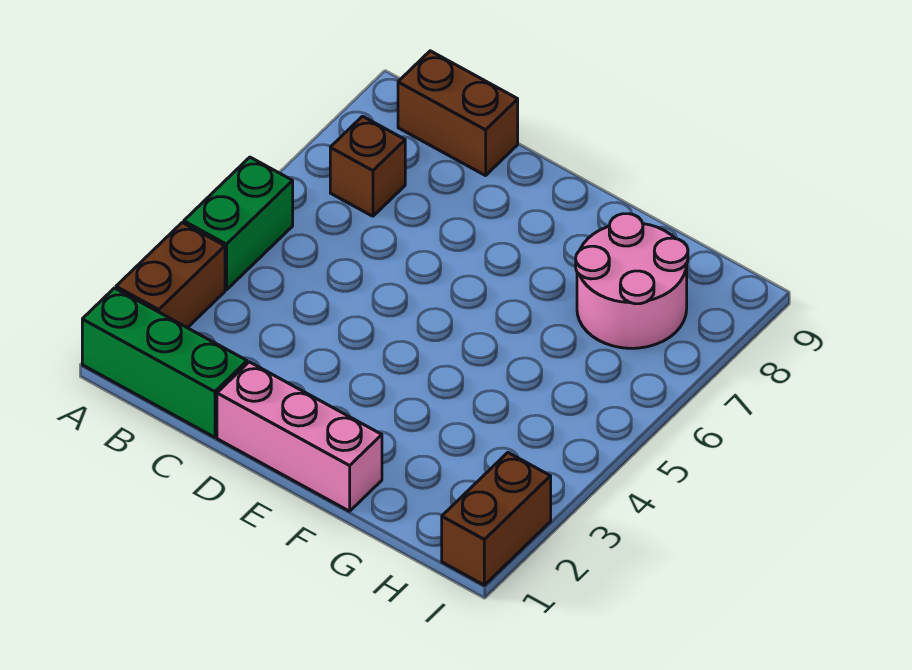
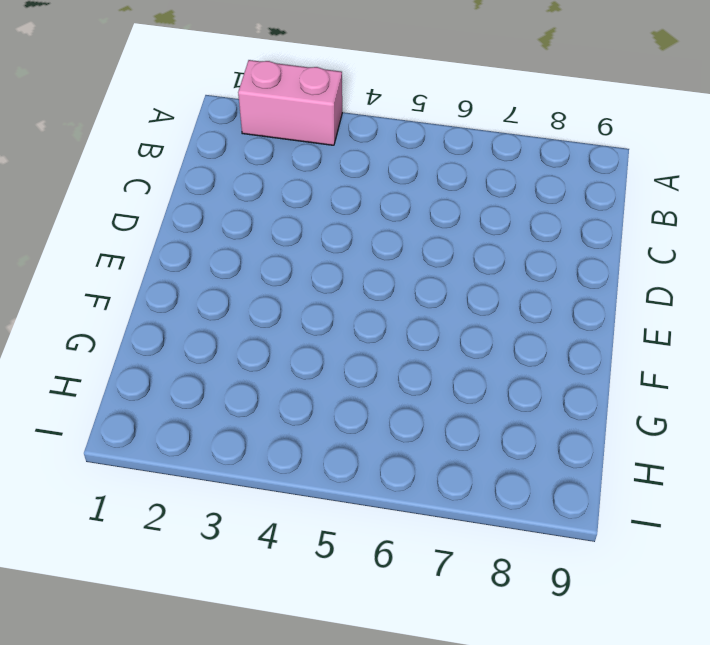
pink 1x2 brick [238,60,342,145] -> brown 1x2 brick [116,223,225,328]
none -> green 1x3 brick [82,288,247,437]
none -> green 1x2 brick [184,157,293,290]

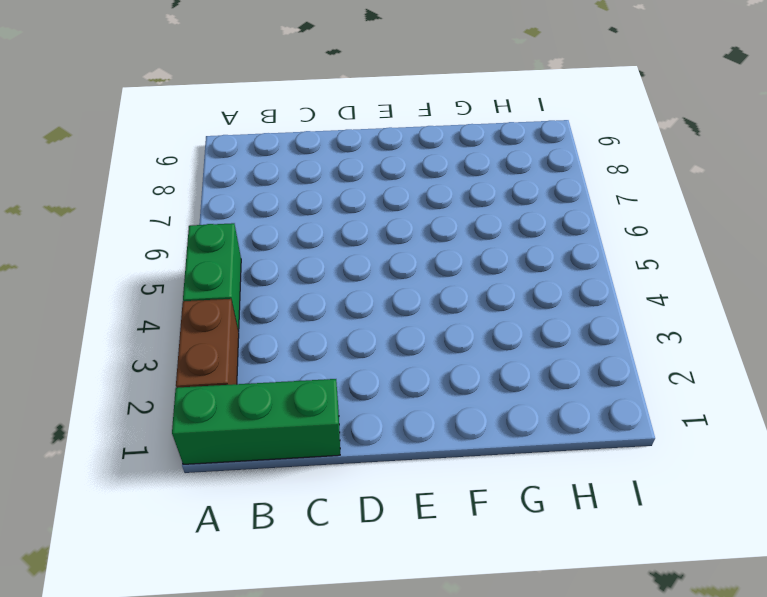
none -> brown 1x1 brick [330,116,405,216]
none -> brown 1x2 brick [398,51,518,176]

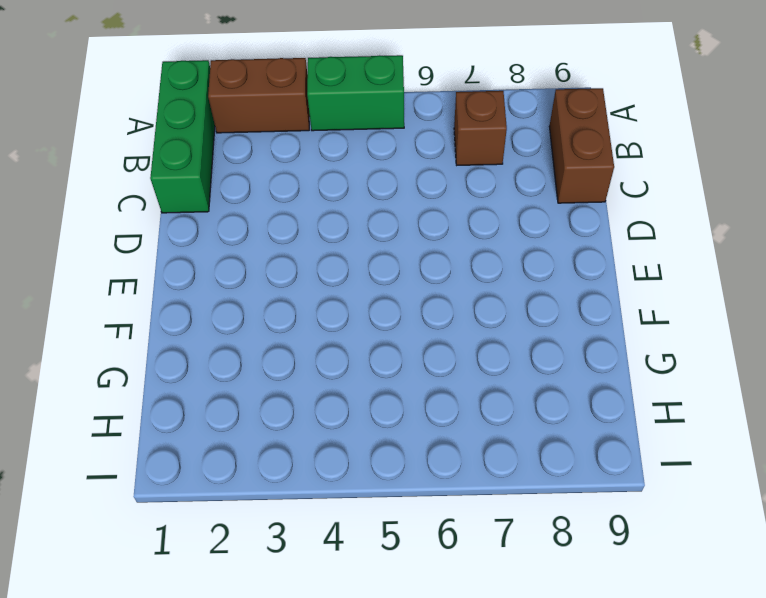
none -> pink 1x3 brick [217,362,382,511]
none -> pink 2x2 round brick [576,214,688,348]

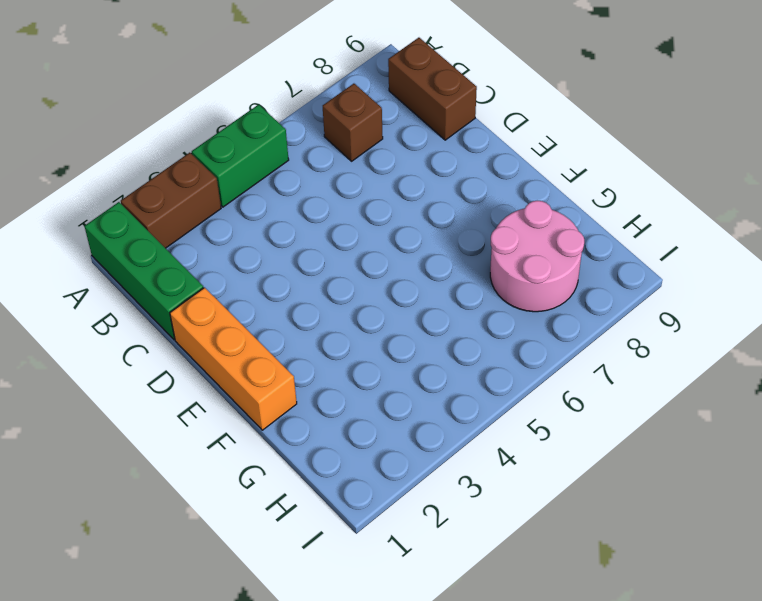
orange 1x3 brick [170,288,297,430] -> pink 1x3 brick [217,362,382,511]
none -> brown 1x2 brick [442,453,551,585]

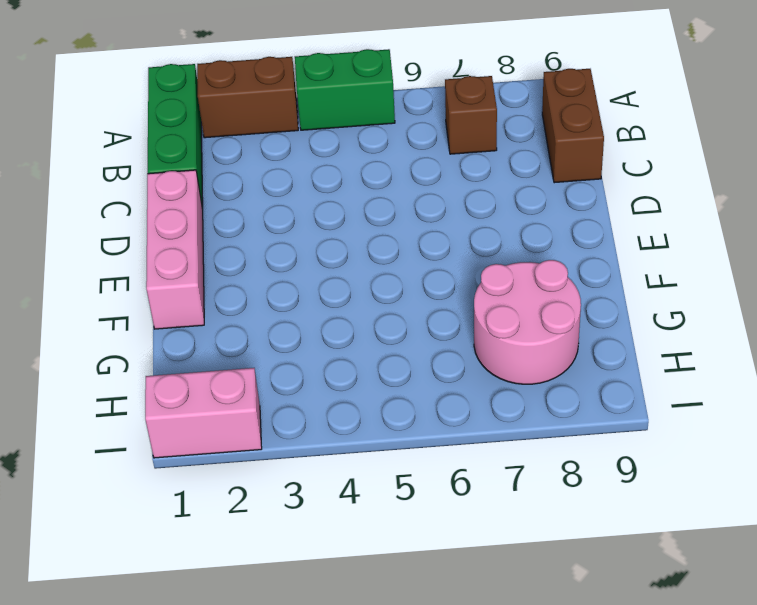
pink 1x2 brick [145,368,262,458] -> brown 1x2 brick [442,453,551,585]

